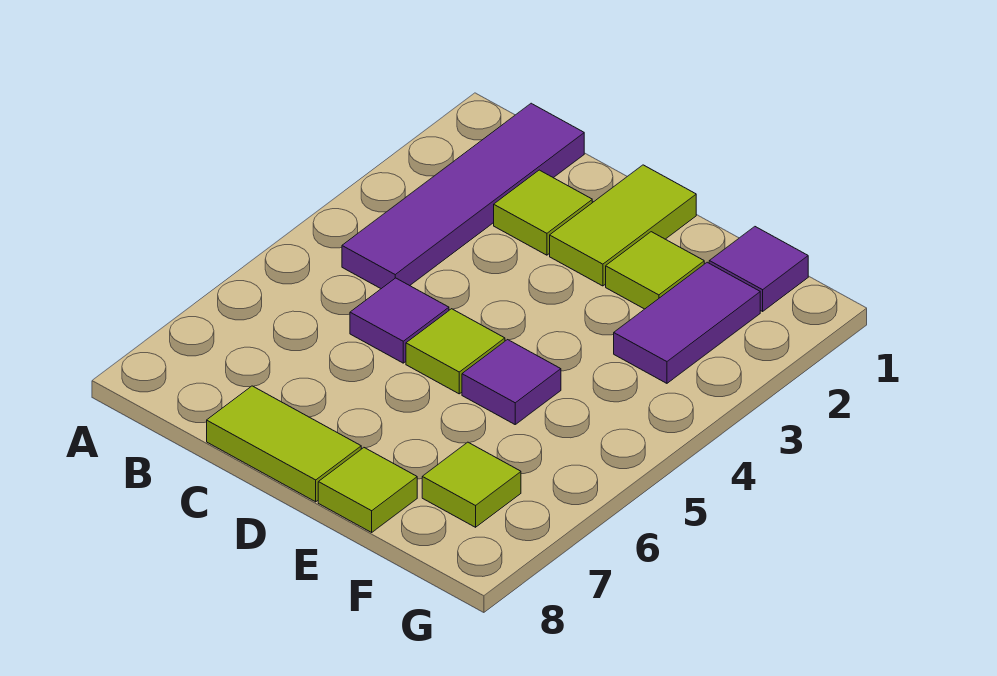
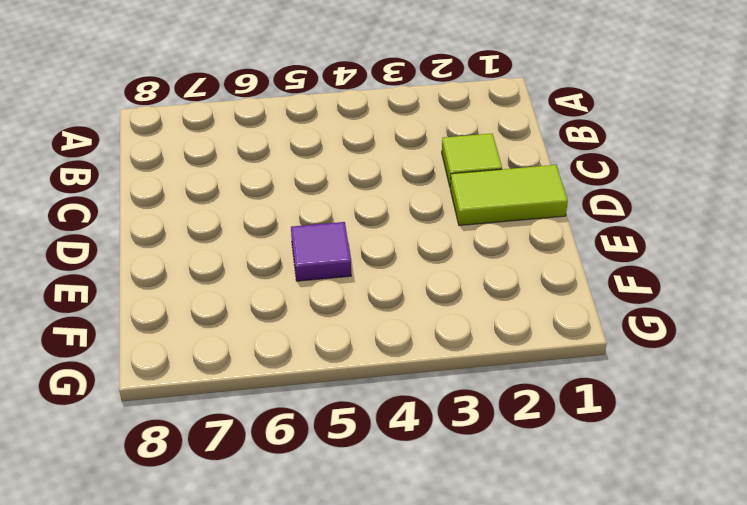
none -> purple 1x4 tile [342,103,584,289]
none -> purple 1x1 tile [350,278,449,363]
none -> lime 1x2 tile [207,386,361,502]

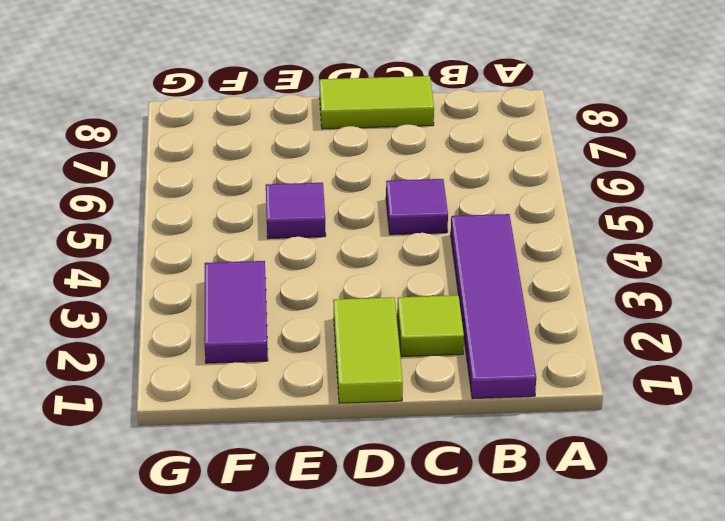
none -> lime 1x1 tile [406,309,505,394]
none -> lime 1x1 tile [606,232,704,309]
none -> lime 1x1 tile [318,448,417,532]

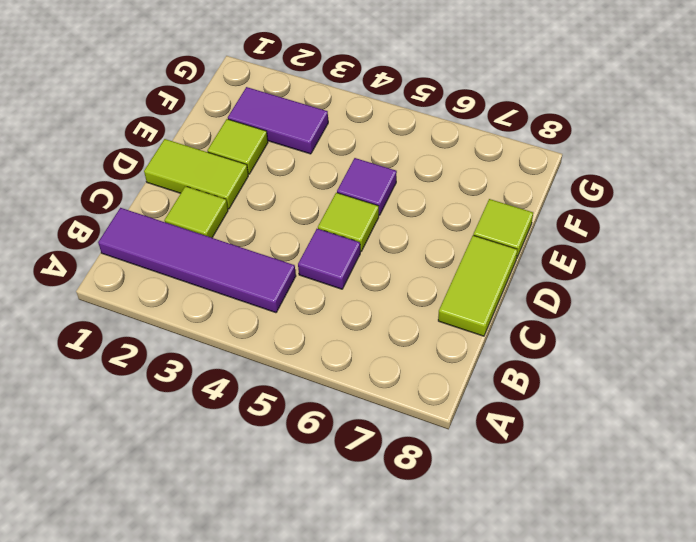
none -> purple 1x1 tile [709,227,808,311]
none -> lime 1x1 tile [422,442,521,527]

